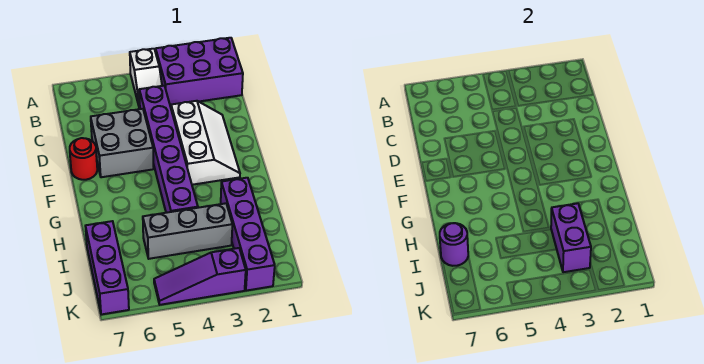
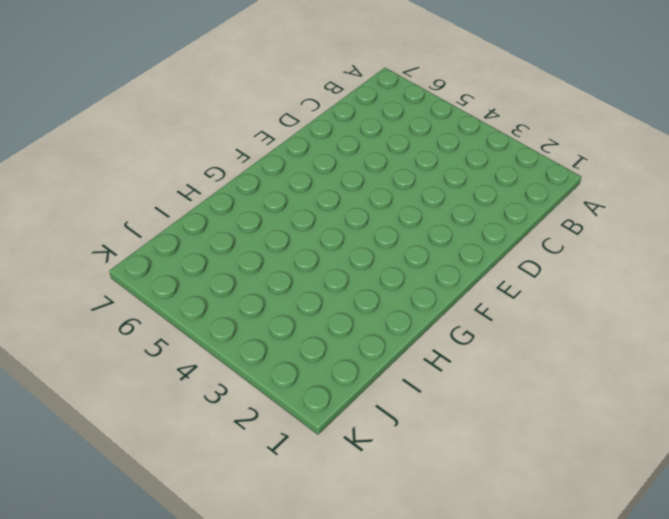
none -> purple 2x3 brick [156,38,243,106]
none -> white 1x2 slope [130,49,162,109]
none -> purple 1x6 brick [139,86,198,213]

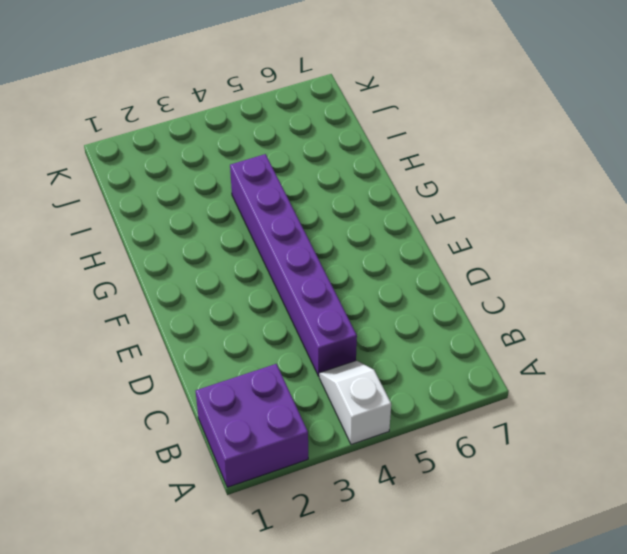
purple 2x2 brick [196,364,308,487] -> purple 2x3 brick [156,38,243,106]
none -> white 2x3 slope [171,101,240,185]
none -> grey 2x2 brick [91,109,154,177]
none -> red 1x1 round brick [70,138,97,180]

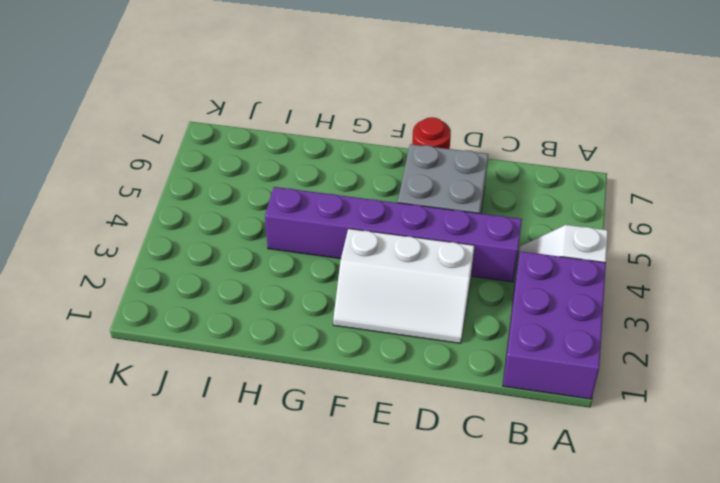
none -> purple 1x4 brick [221,178,275,291]
none -> grey 1x3 brick [143,203,232,259]
none -> purple 1x3 brick [86,221,129,315]

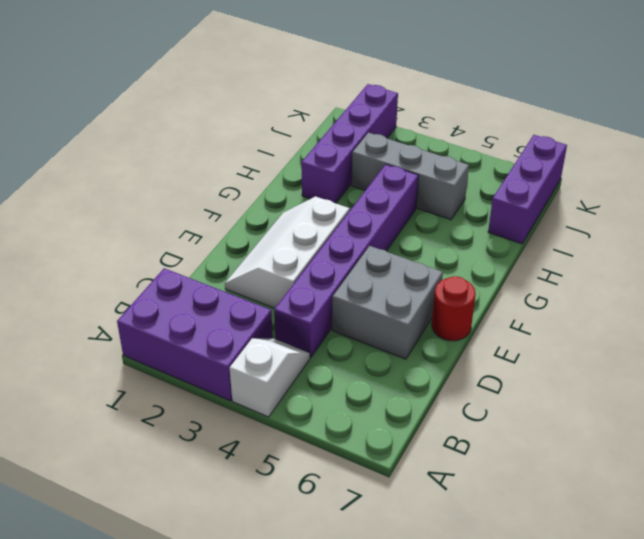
none -> purple 1x3 slope [154,248,246,305]
none -> purple 1x2 brick [551,203,591,272]
none -> purple 1x1 round brick [440,223,468,266]

